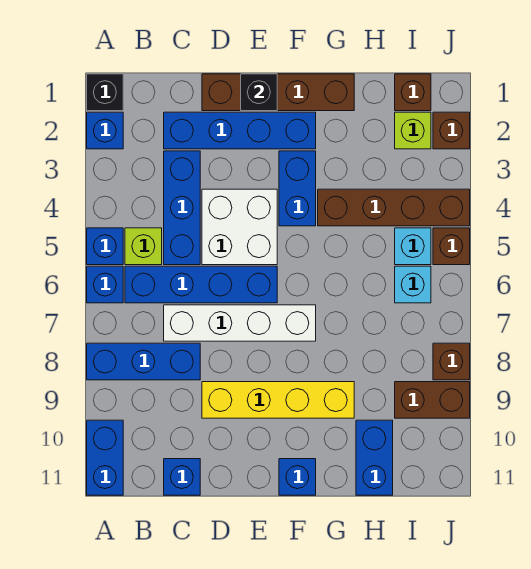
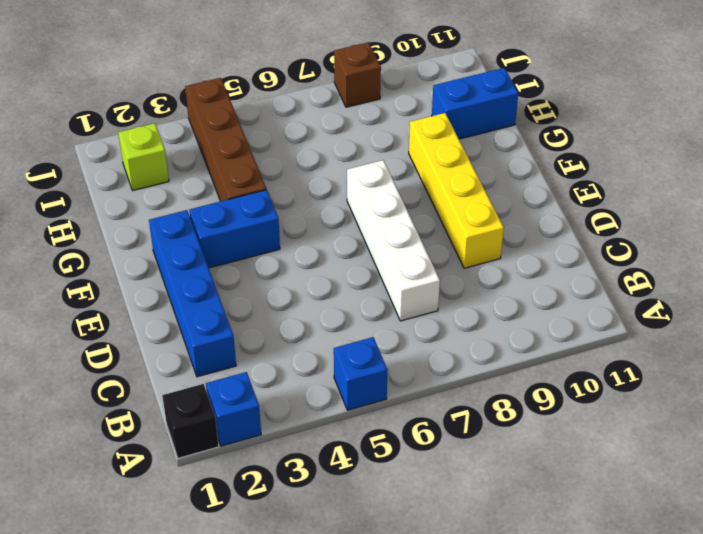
none -> blue 1x1 brick [87,266,123,303]
none -> blue 1x3 brick [87,343,200,380]
none -> blue 1x2 brick [87,420,123,495]

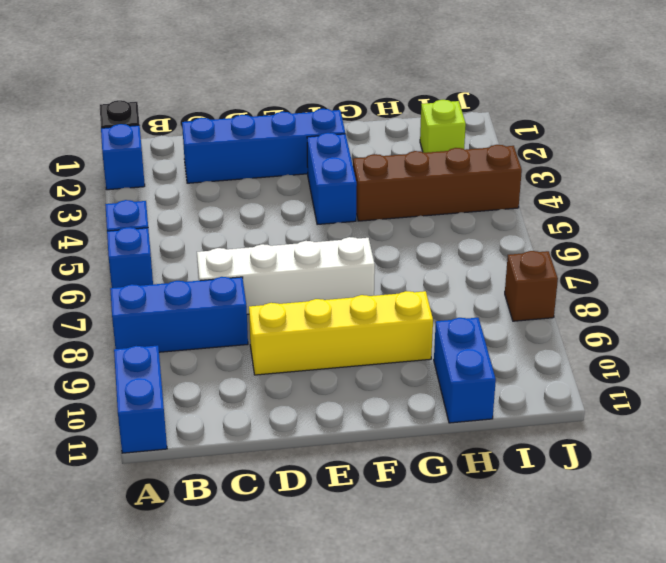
none -> lime 1x1 brick [125,228,162,265]
none -> blue 1x4 brick [125,266,277,303]
none -> blue 1x3 brick [164,151,200,265]

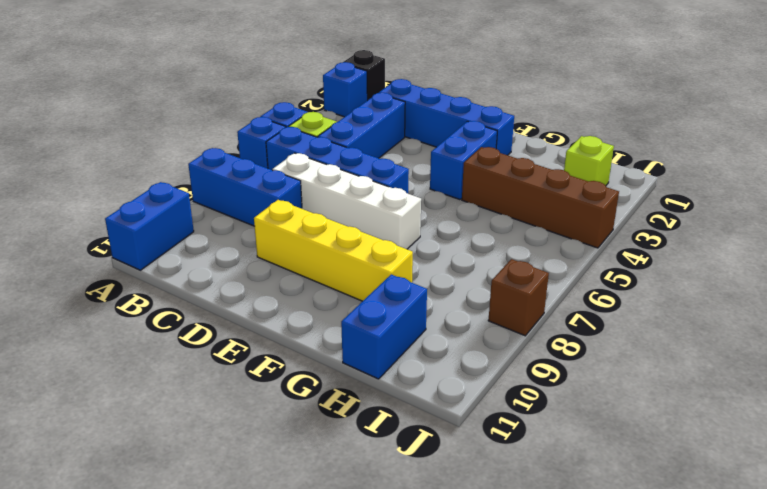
none -> blue 1x1 brick [164,459,200,495]
none -> brown 1x4 brick [202,74,354,111]
none -> white 2x2 brick [202,189,277,265]

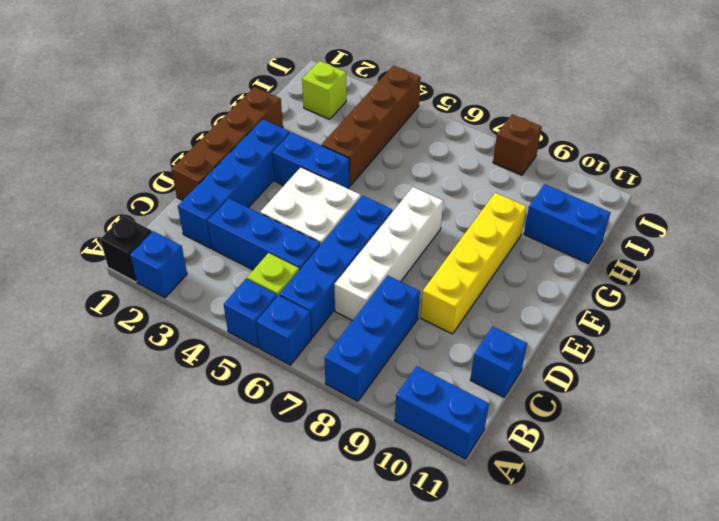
none -> blue 1x1 brick [279,459,316,495]
none -> brown 1x1 brick [395,74,431,111]
none -> cyan 1x1 brick [395,228,431,265]

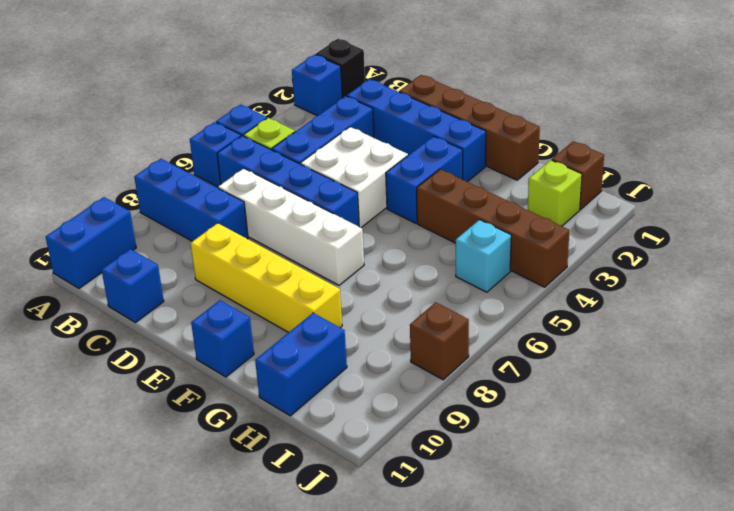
none -> cyan 1x1 brick [395,266,431,303]
none -> brown 1x2 brick [395,382,470,418]
none -> brown 1x1 brick [433,112,470,149]

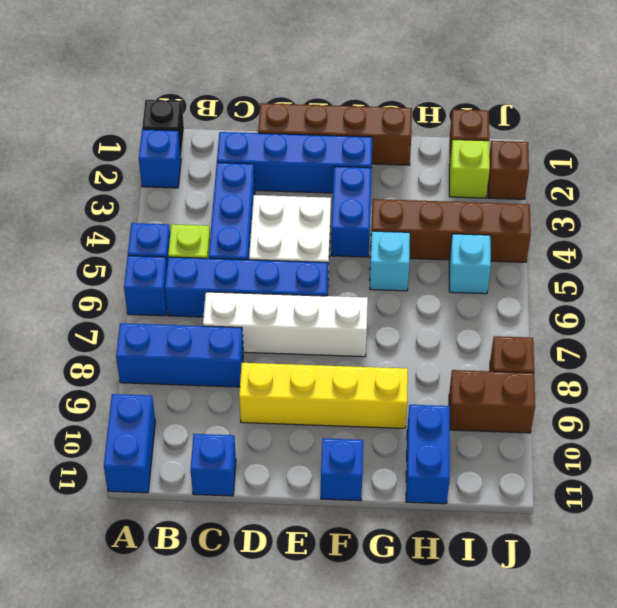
cyan 1x1 brick [370,231,410,291] -> cyan 1x1 brick moved to [395,266,431,303]
none -> brown 1x1 brick [433,228,470,265]
none -> black 1x1 brick [241,74,277,111]

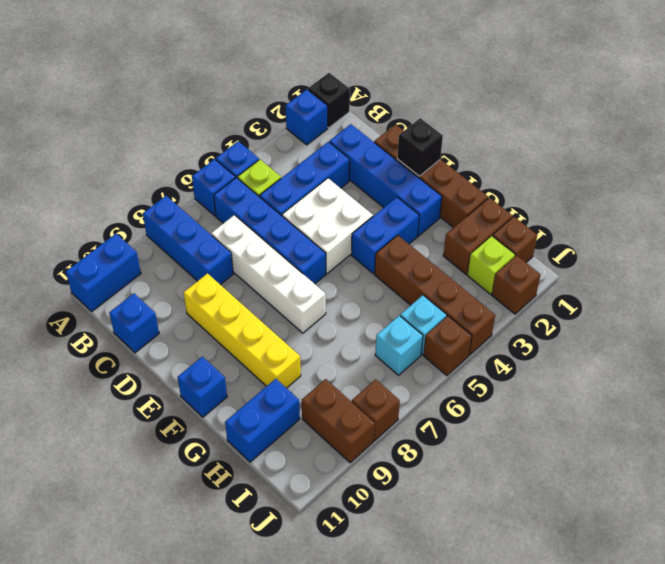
brown 1x2 brick [443,198,513,274] -> none

